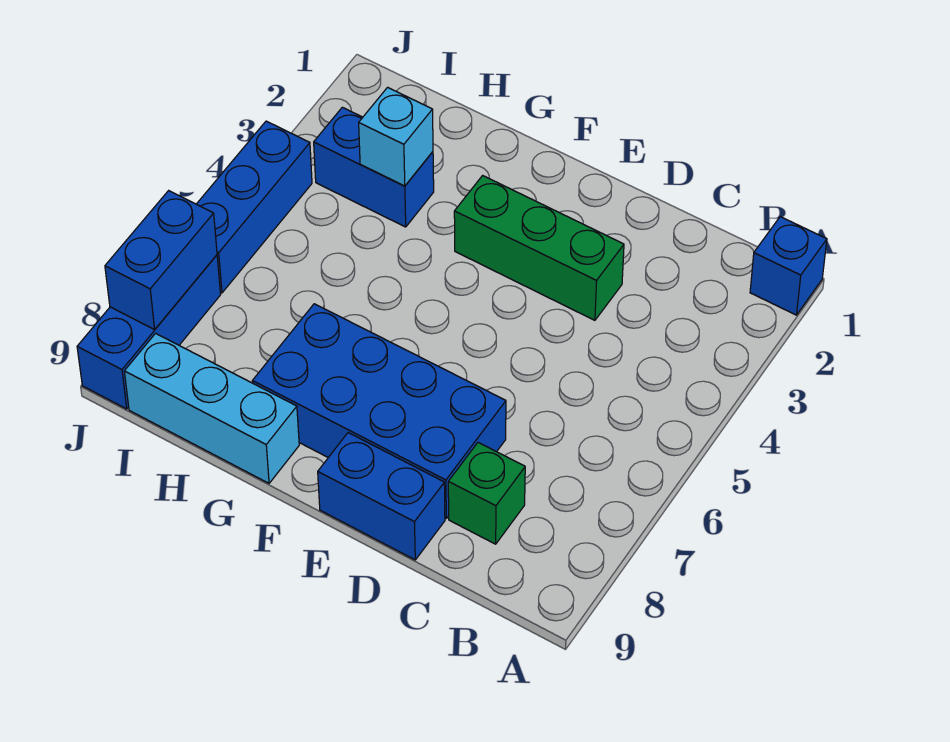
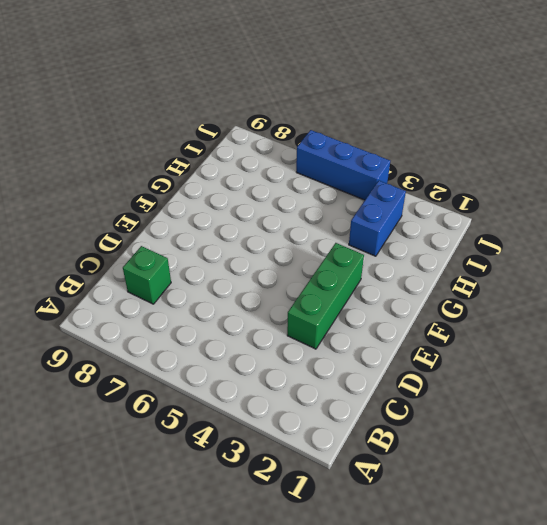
none -> blue 1x1 brick [750,217,827,315]
none -> blue 2x4 brick [252,304,506,518]

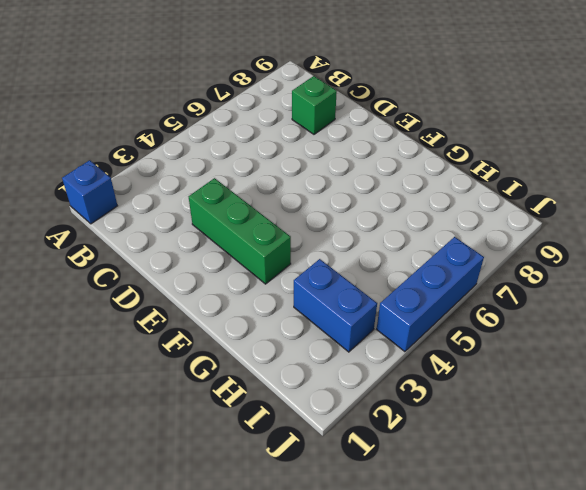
none -> blue 2x4 brick [252,304,506,518]
none -> blue 1x2 brick [318,433,445,560]

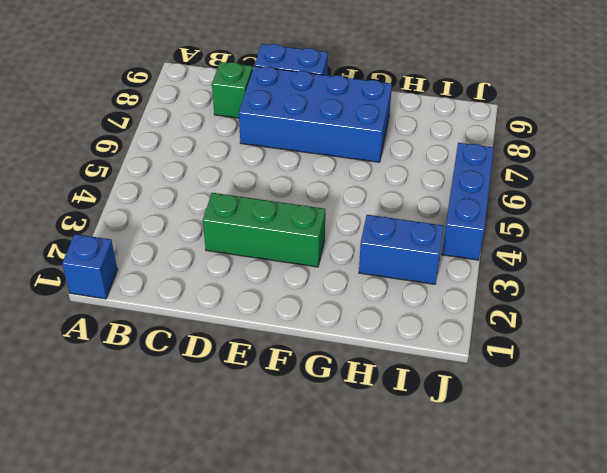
none -> cyan 1x3 brick [124,333,299,483]
none -> blue 1x3 brick [77,255,221,409]

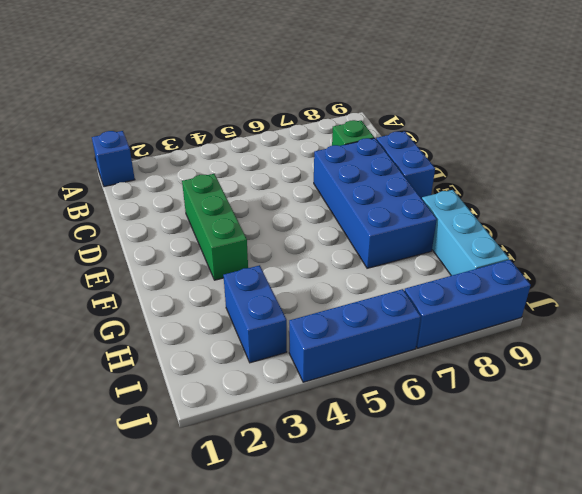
none -> cyan 1x1 brick [359,87,433,186]
none -> blue 1x2 brick [105,191,217,330]

